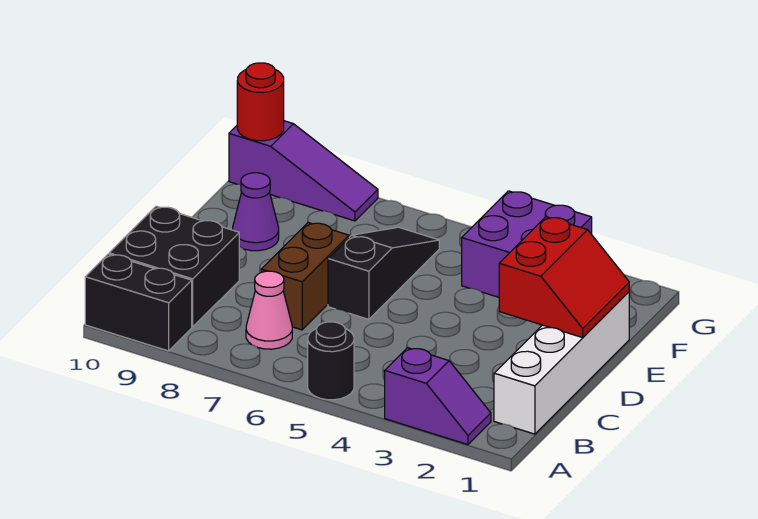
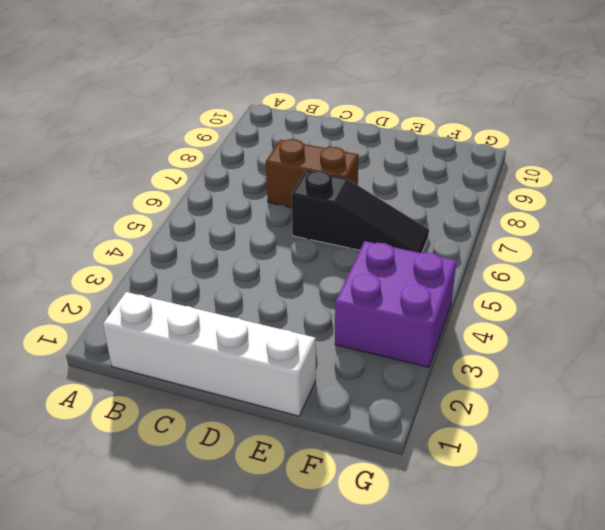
none -> purple 1x2 slope [385,348,491,445]
none -> black 1x1 round brick [308,322,354,400]
none -> black 1x2 brick [85,254,192,351]

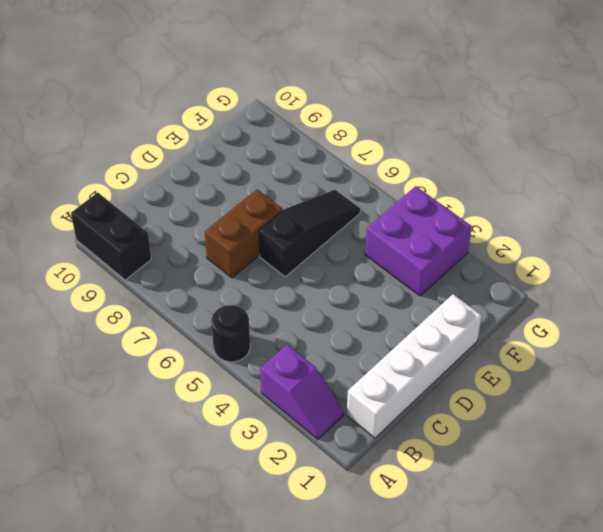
none -> pink 1x1 cone [246,271,292,349]
none -> black 2x2 brick [109,206,239,327]
none -> purple 1x1 cone [232,173,279,251]

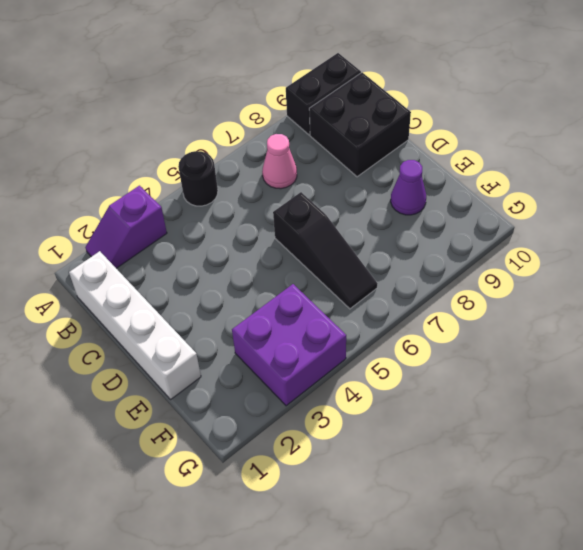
none -> brown 1x2 brick [261,223,349,330]
none -> purple 1x3 slope [229,121,378,221]
none -> red 2x2 slope [499,217,629,337]

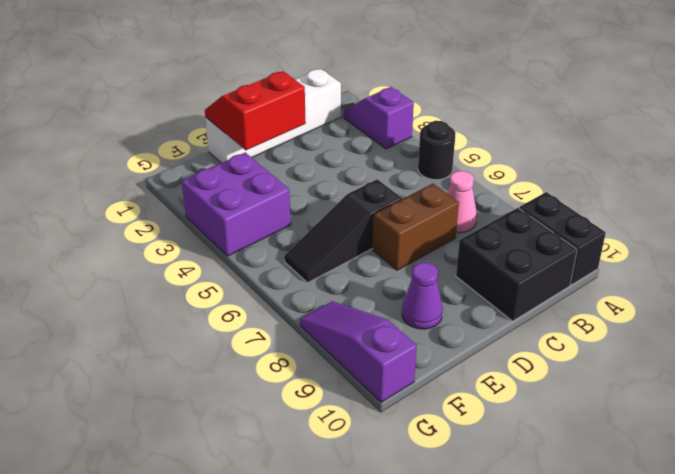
none -> red 1x1 round brick [237,63,284,141]

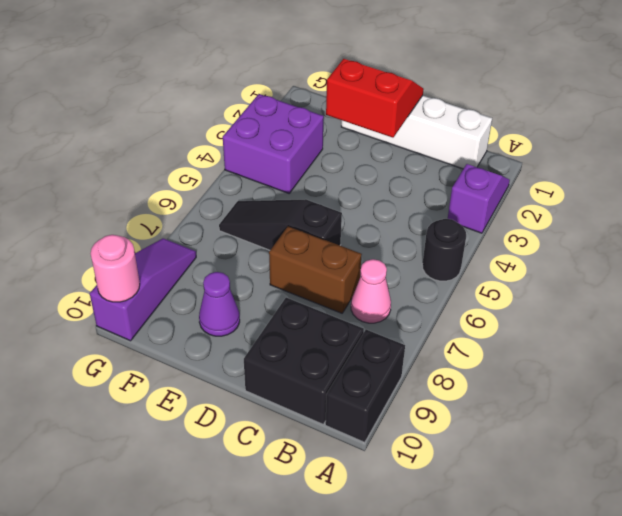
pink 1x1 round brick [91,235,140,302] -> red 1x1 round brick [237,63,284,141]

